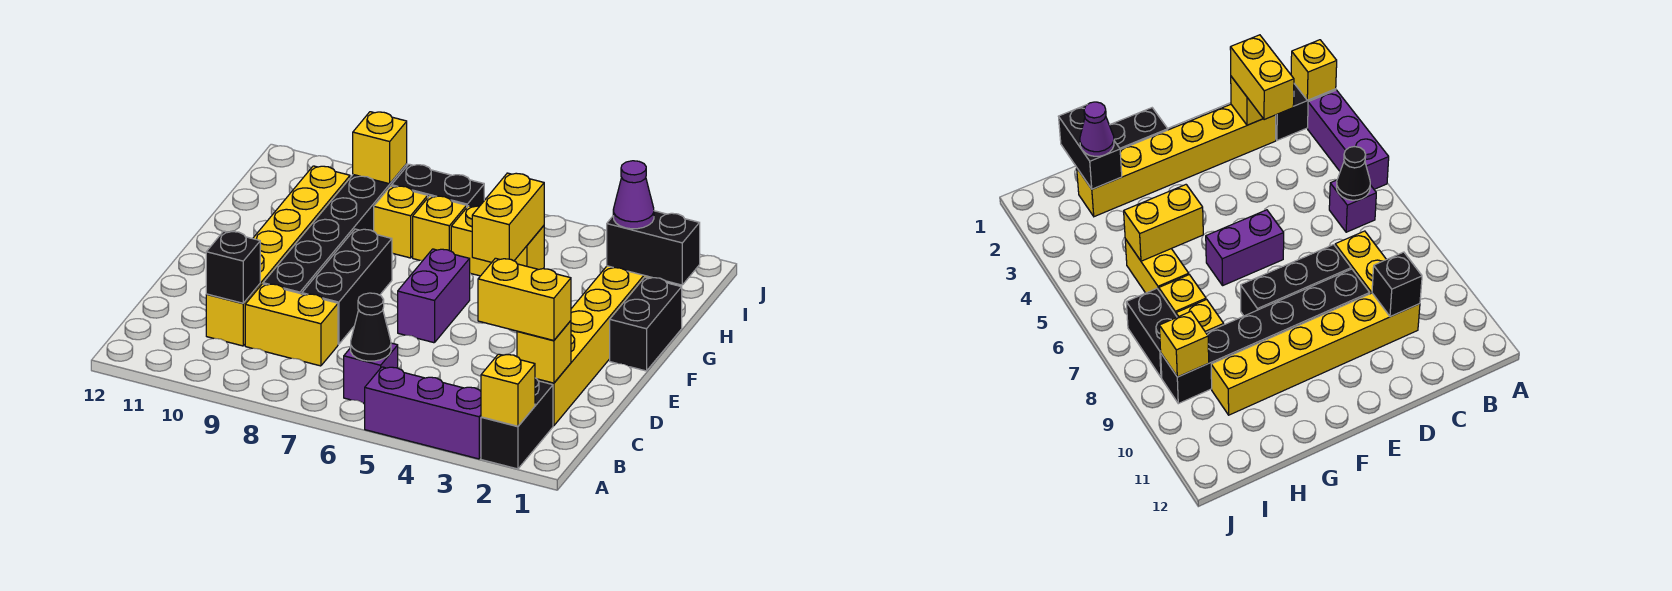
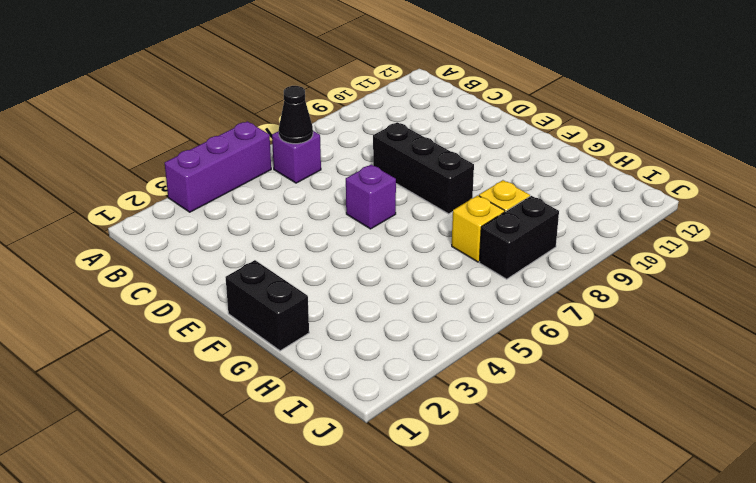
purple 1x1 brick [346,165,396,229] -> purple 1x2 brick [398,249,470,343]
none -> black 1x2 brick [481,378,553,469]
none -> yellow 1x6 brick [537,266,652,426]
none -> yellow 1x2 brick [245,284,338,366]

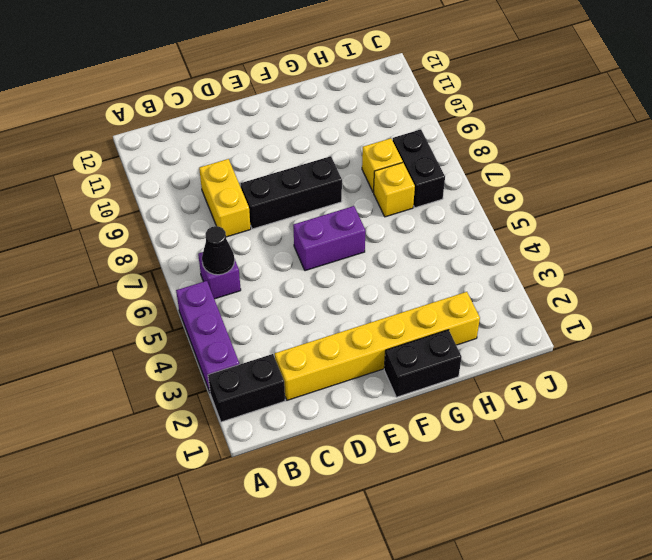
none -> yellow 1x6 brick [206,166,350,346]
none -> black 1x6 brick [263,164,407,294]
none -> yellow 1x2 brick [451,206,544,276]

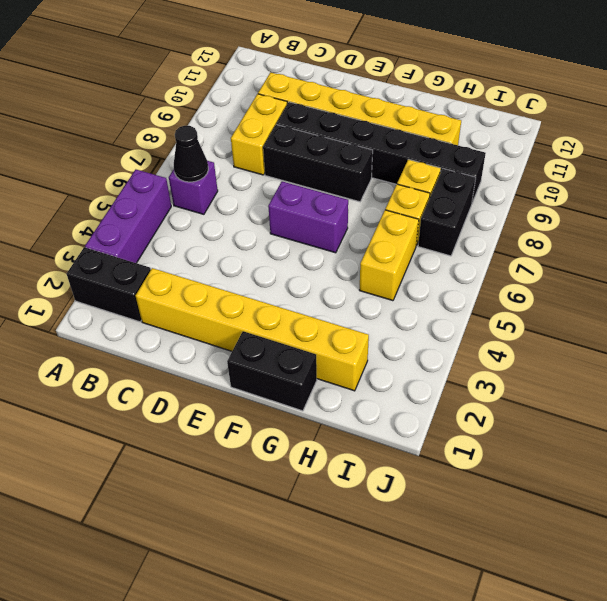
none -> yellow 1x1 brick [481,354,535,426]
none -> yellow 1x1 brick [517,321,571,383]
none -> black 1x1 brick [206,231,260,303]

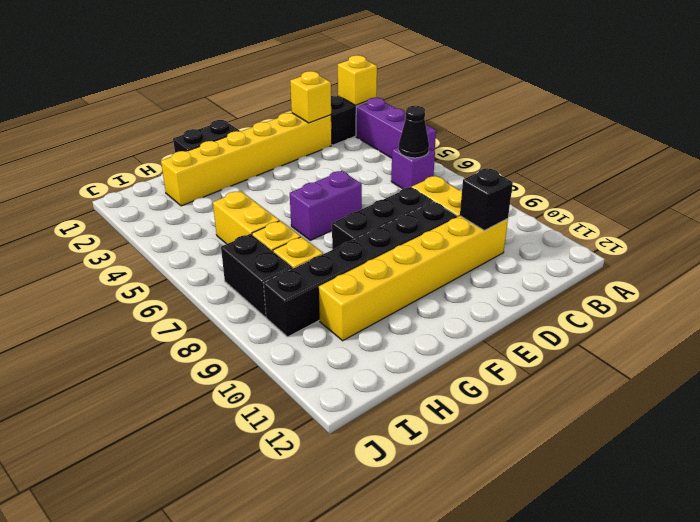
none -> yellow 1x2 brick [472,173,544,262]
none -> black 1x2 brick [607,211,700,285]
none -> yellow 1x1 brick [353,112,407,184]

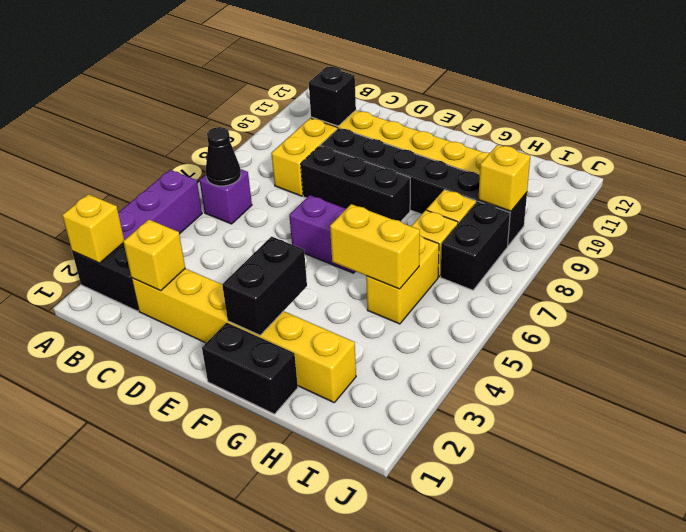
black 1x2 brick [222,237,307,335] -> black 1x2 brick moved to [607,211,700,285]
none -> yellow 1x2 brick [478,258,571,340]
none -> purple 1x1 cone [613,161,654,229]

